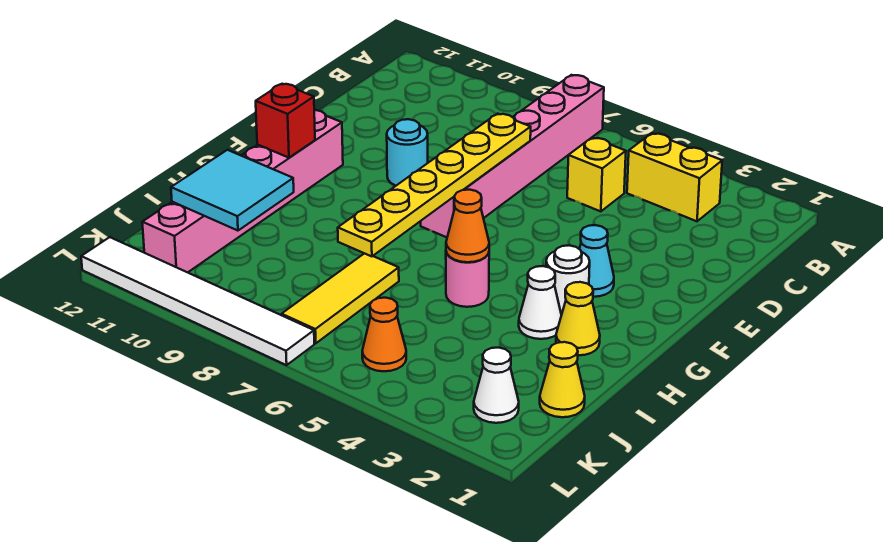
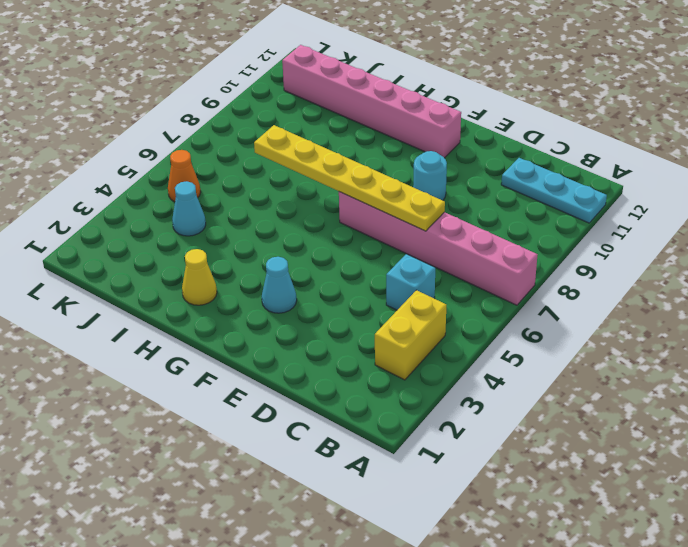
cyan 1x3 plate [501,158,607,223] -> none
cyan 1x1 brick [386,254,435,310] -> yellow 1x1 brick [567,138,626,211]
cyan 1x1 cone [172,181,206,236] -> none
none -> white 1x1 round brick [546,245,590,315]
none -> white 1x1 cone [519,266,561,339]
none -> pink 1x1 round brick [446,252,489,307]

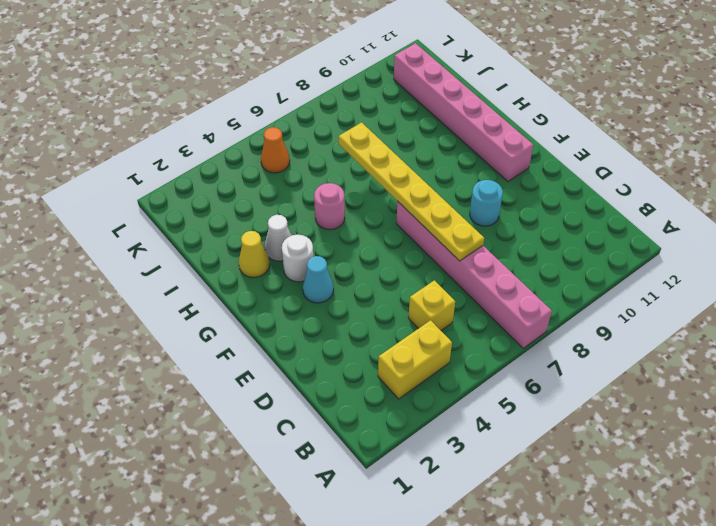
none -> yellow 1x3 tile [282,253,399,343]
none -> yellow 1x1 cone [540,342,585,417]
none -> white 1x1 cone [474,348,519,423]

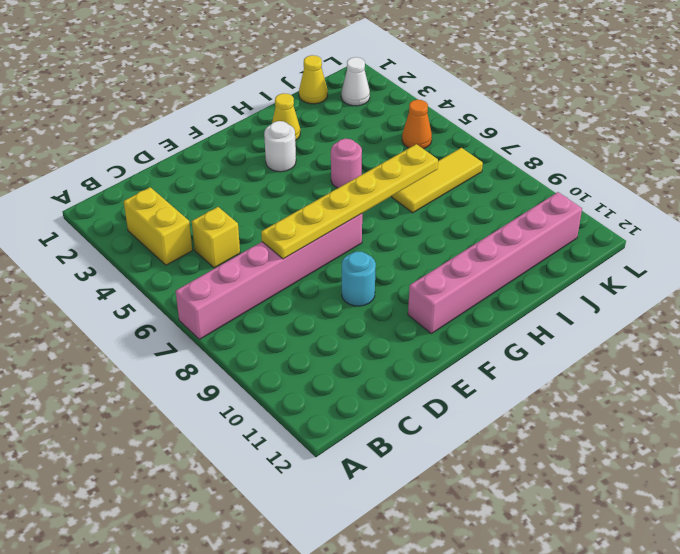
none -> cyan 1x1 cone [579,225,614,297]
none -> white 1x1 cone [519,266,561,339]
none -> white 1x6 tile [81,237,314,365]

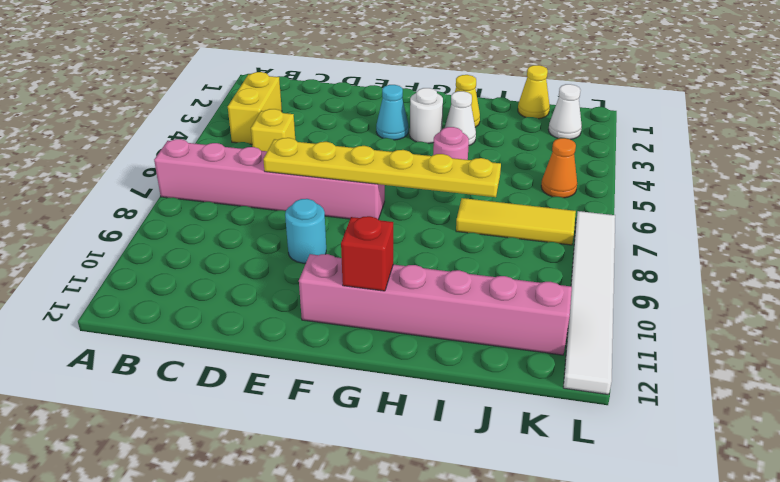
none -> orange 1x1 cone [446,190,489,262]
none -> cyan 2x2 tile [171,150,294,231]

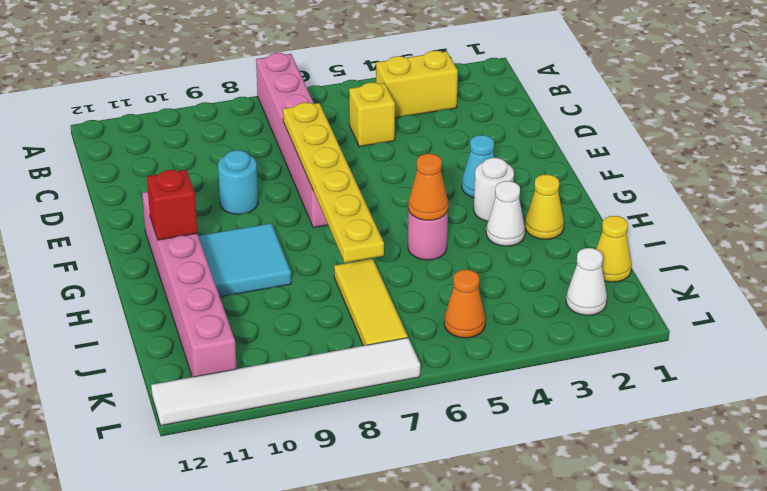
cyan 2x2 tile [198,223,291,297] -> cyan 2x2 tile moved to [171,150,294,231]

